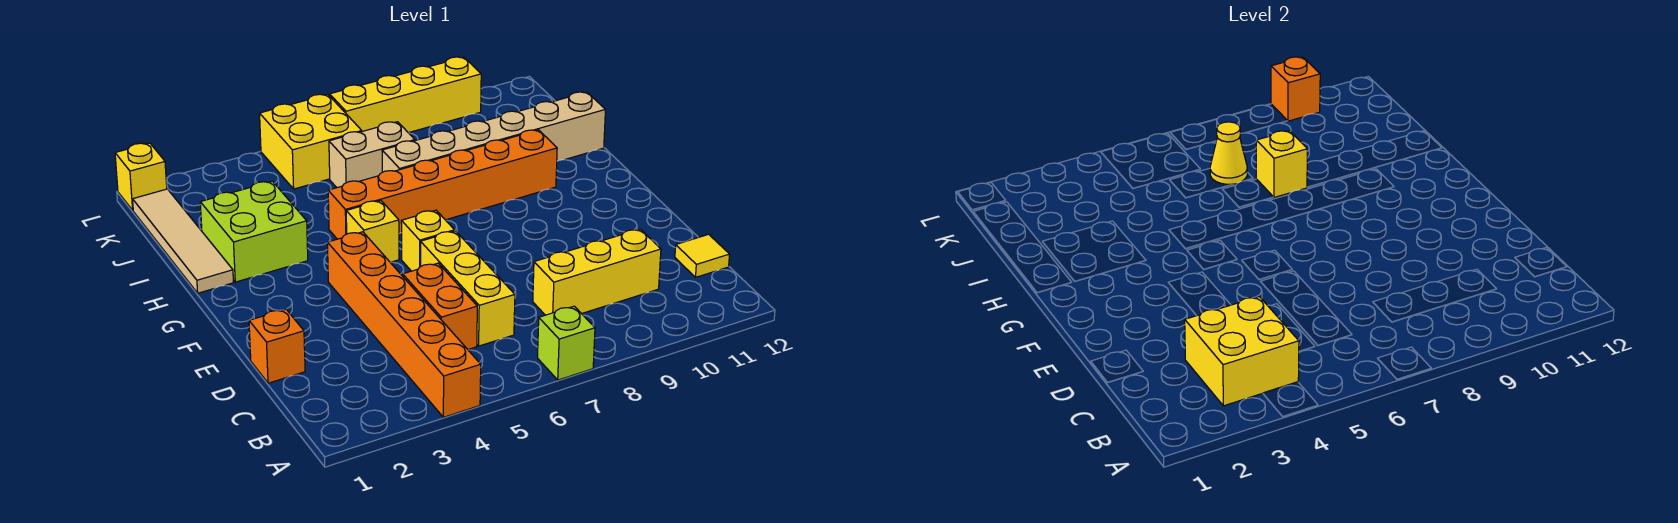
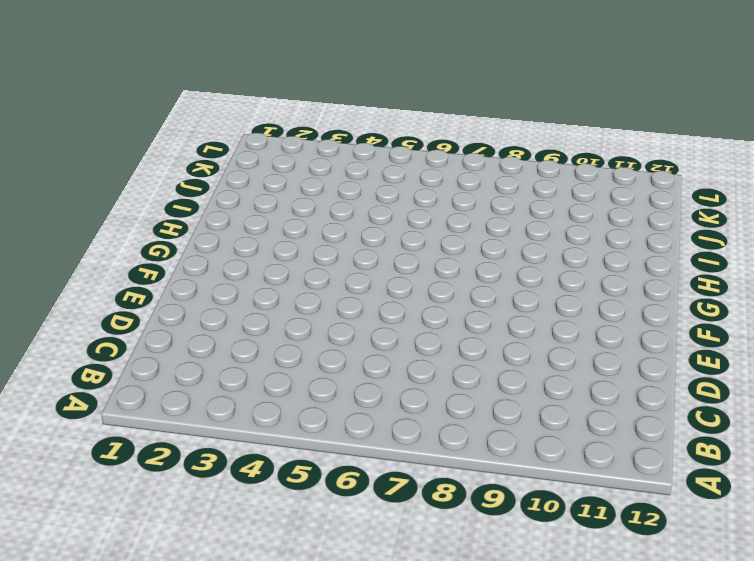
none -> orange 1x6 brick [328,232,481,417]
none -> lime 1x1 brick [538,306,595,380]
none -> orange 1x2 brick [403,263,477,349]

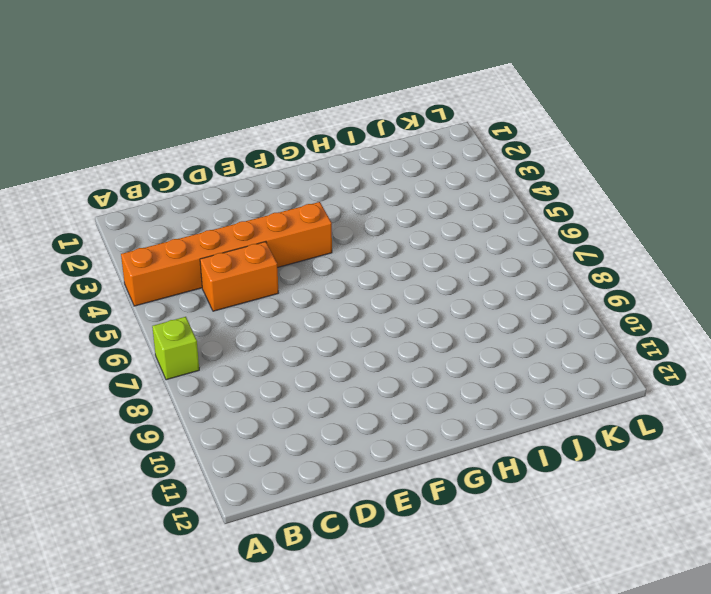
none -> yellow 1x3 brick [421,231,515,346]
none -> yellow 1x3 brick [533,229,661,315]
none -> yellow 1x1 tile [675,234,730,277]

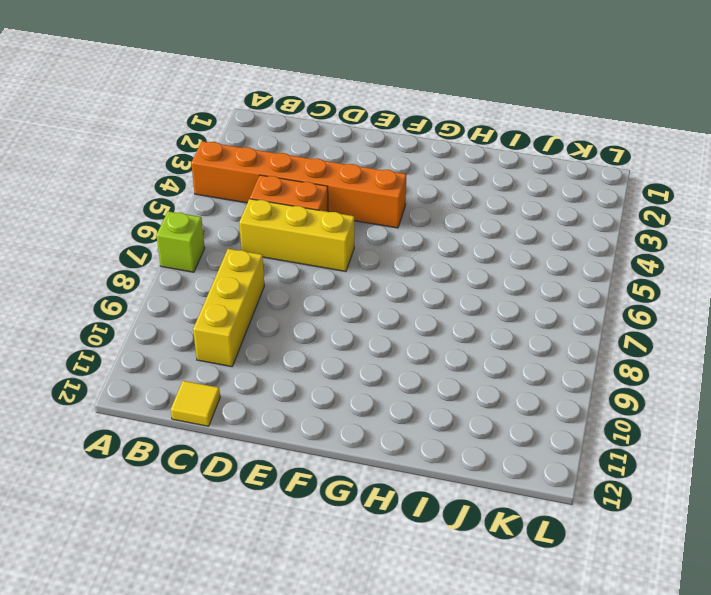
none -> orange 1x1 brick [249,309,305,383]
none -> yellow 1x1 brick [401,210,455,271]
none -> yellow 1x1 brick [346,201,399,262]

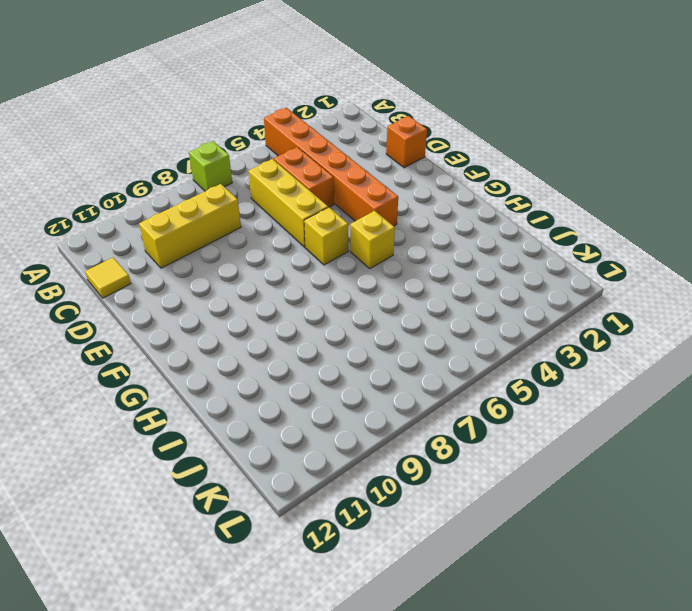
none -> tan 1x4 tile [133,189,233,293]
none -> lime 2x2 brick [200,181,308,282]
none -> orange 1x6 brick [328,130,557,239]

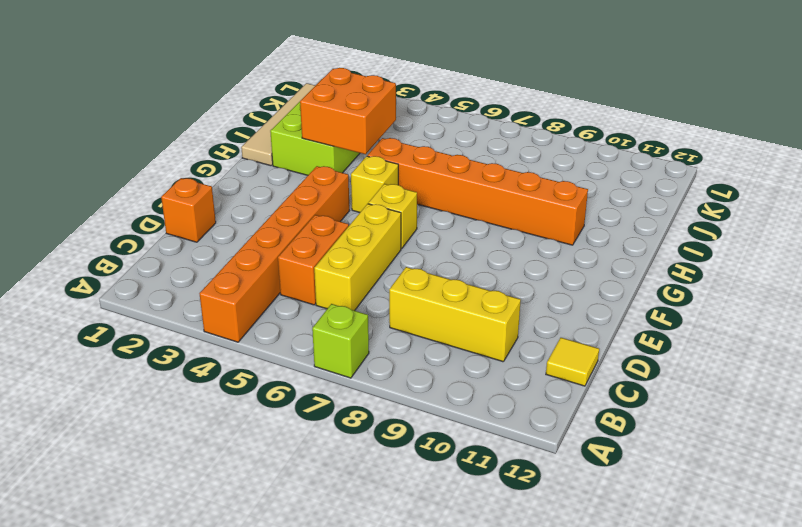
orange 2x2 brick [300,68,396,154] -> none
none -> tan 1x6 brick [382,92,605,172]
none -> tan 1x2 brick [329,122,415,188]
none -> yellow 2x2 brick [260,94,362,189]

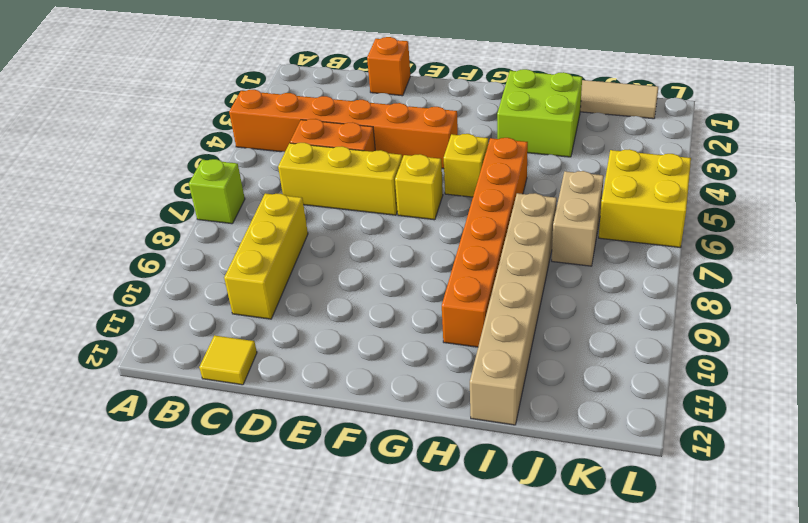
none -> yellow 1x1 brick [115,143,167,210]
none -> yellow 1x4 brick [330,57,481,133]
none -> yellow 2x2 brick [1185,297,1299,406]

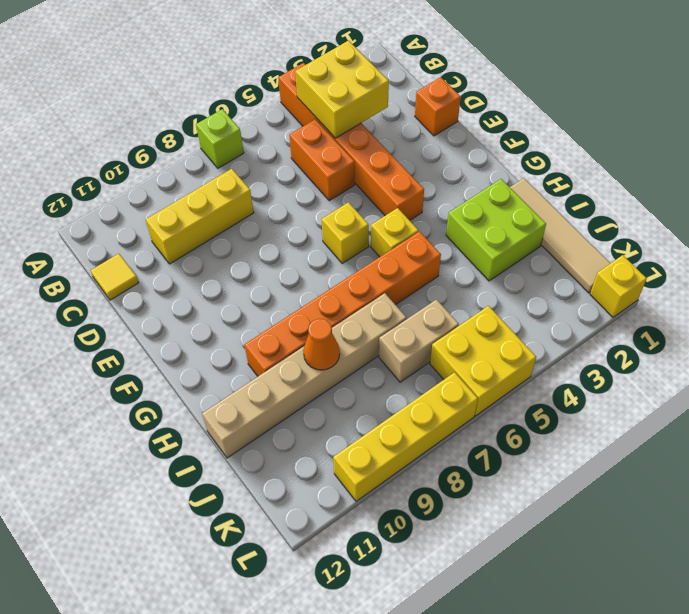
orange 1x1 cone [303,319,340,370] -> none
none -> yellow 1x3 brick [421,231,515,346]
none -> yellow 1x1 brick [1256,131,1307,197]
none -> yellow 1x1 cone [1210,122,1247,184]

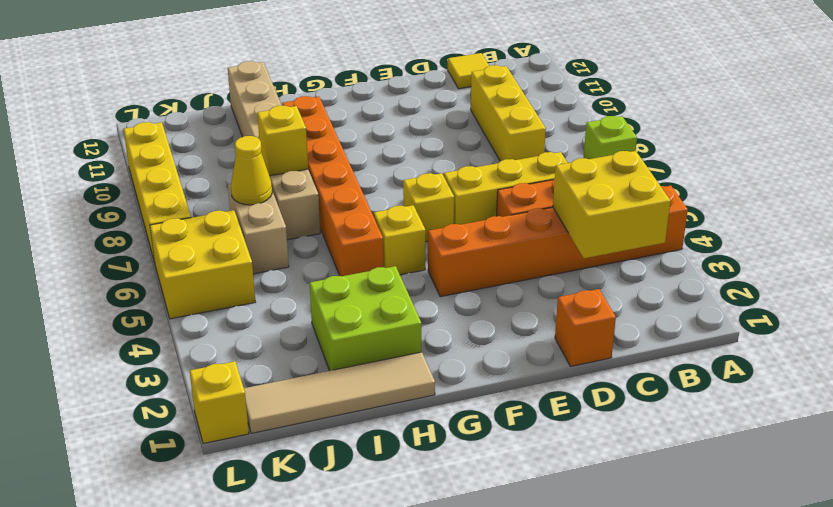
none -> orange 1x1 brick [1271,57,1320,121]

